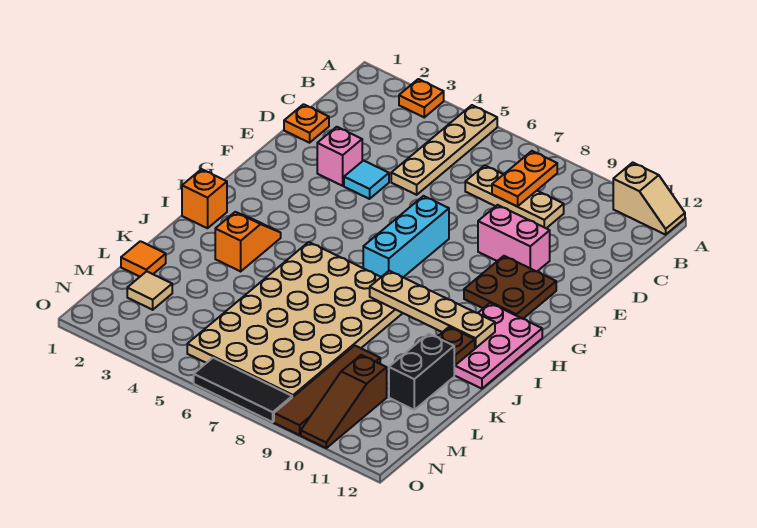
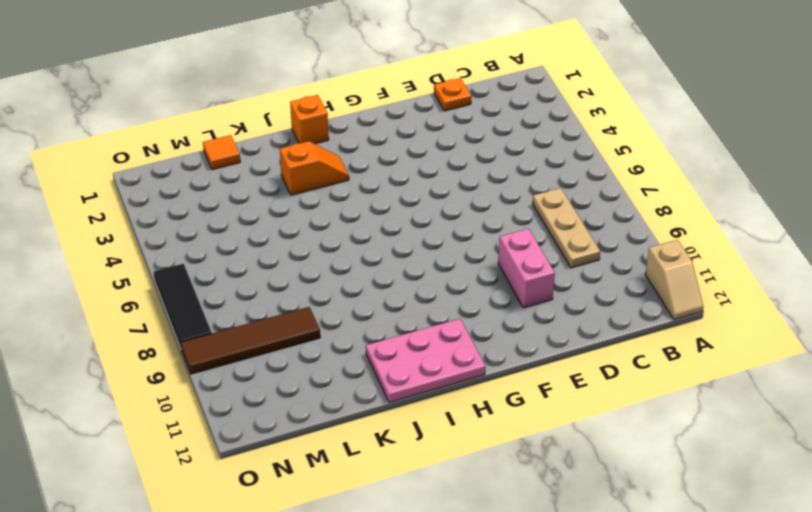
none -> orange 1x1 plate [399,79,444,117]
none -> tan 1x4 plate [391,105,497,195]
none -> pink 1x1 brick [317,127,362,186]

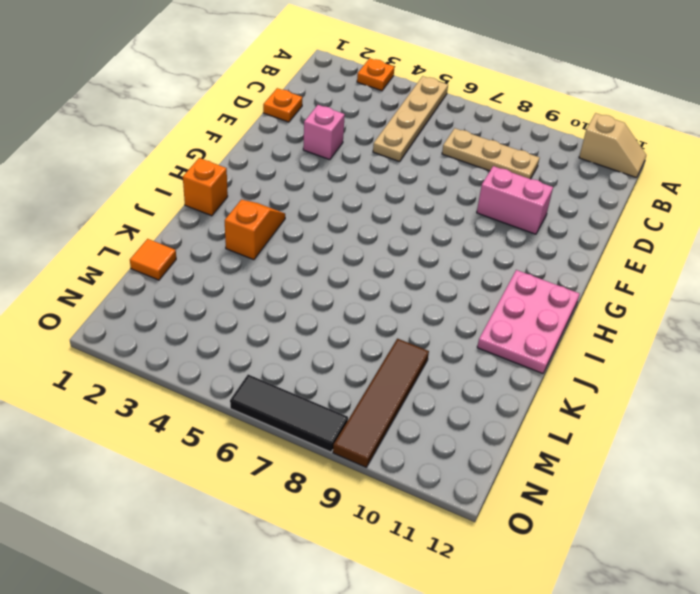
none -> cyan 1x1 tile [344,161,389,199]
none -> cyan 1x3 brick [363,196,449,277]
none -> brown 2x2 plate [464,256,556,319]

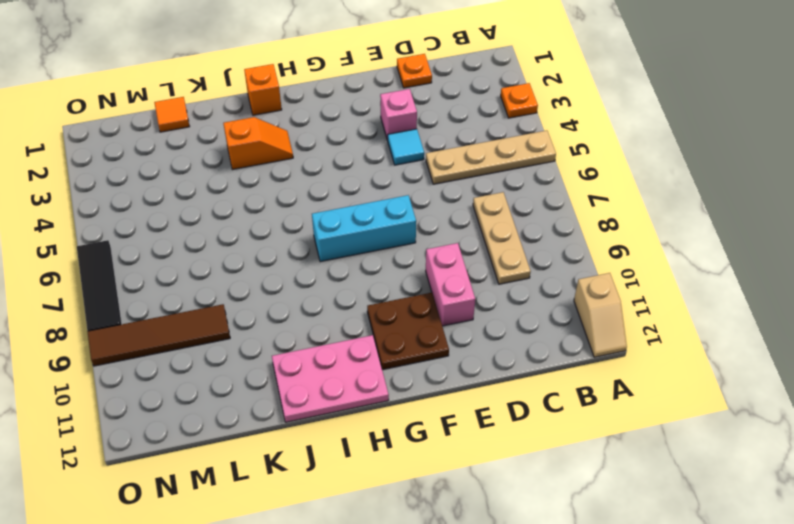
none -> tan 4x6 plate [187,242,403,397]
none -> black 1x2 brick [389,334,454,410]
none -> tan 1x1 tile [127,271,172,310]

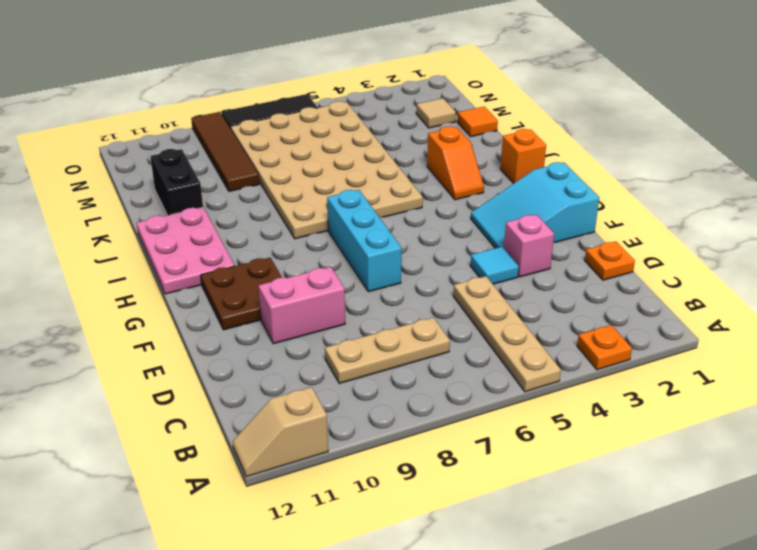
cyan 2x3 slope [471,162,599,248] -> none
none -> brown 1x3 slope [301,355,387,448]
none -> orange 1x2 plate [492,151,557,206]
none -> tan 1x4 plate [370,271,495,348]

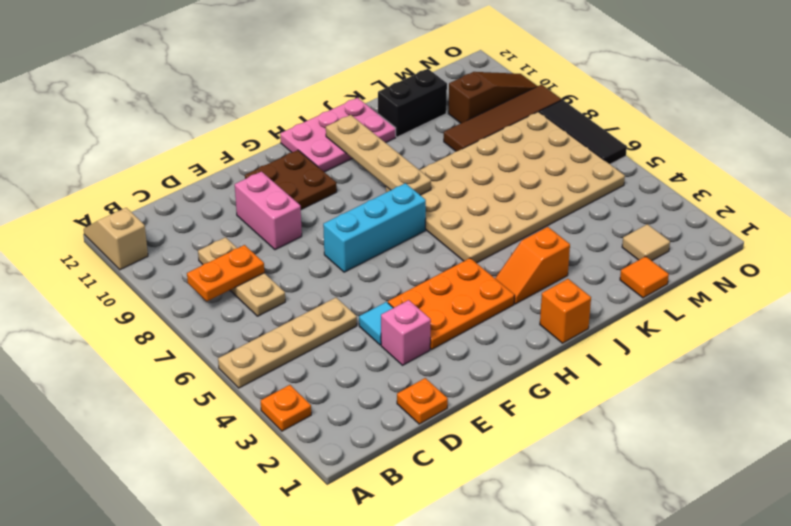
orange 2x3 plate [388,258,514,350] -> none
none -> brown 1x1 plate [437,327,475,365]

